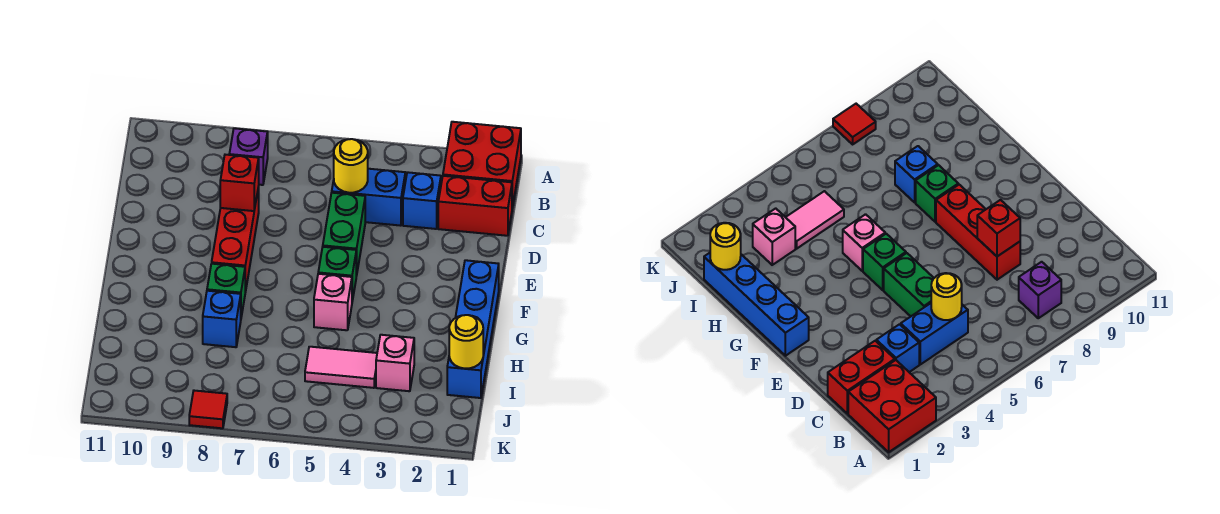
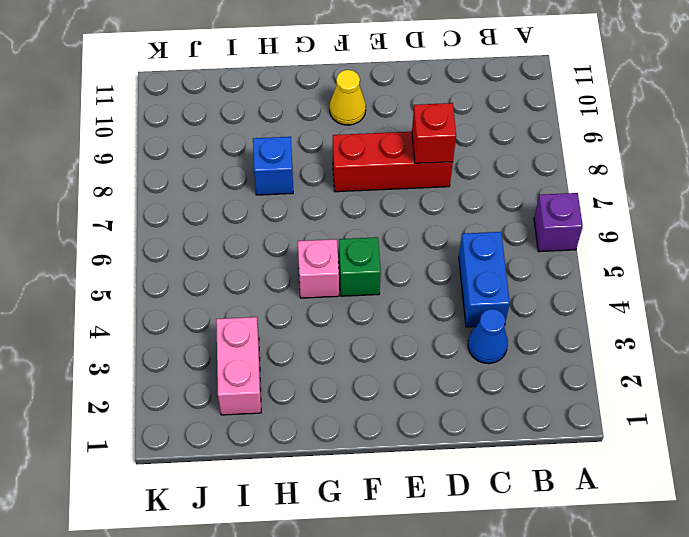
purple 1x1 brick [534,193,583,252] -> purple 1x1 brick moved to [229,128,268,185]
blue 1x1 cone [468,309,508,364] -> blue 1x1 brick [403,172,441,229]
yellow 1x1 cone [330,70,366,125] -> none
pink 1x2 brick [216,317,261,415] -> pink 1x1 brick [376,335,414,391]
none -> red 2x2 brick [443,122,521,208]
none -> red 1x2 brick [438,176,512,236]
none -> green 1x2 brick [323,193,365,276]

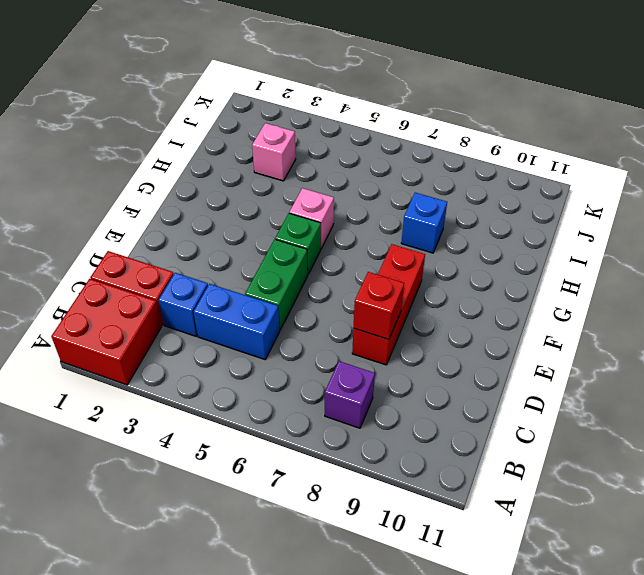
none -> blue 1x4 brick [447,260,499,398]
none -> green 1x1 brick [207,264,245,317]
none -> pink 1x2 tile [305,347,377,388]

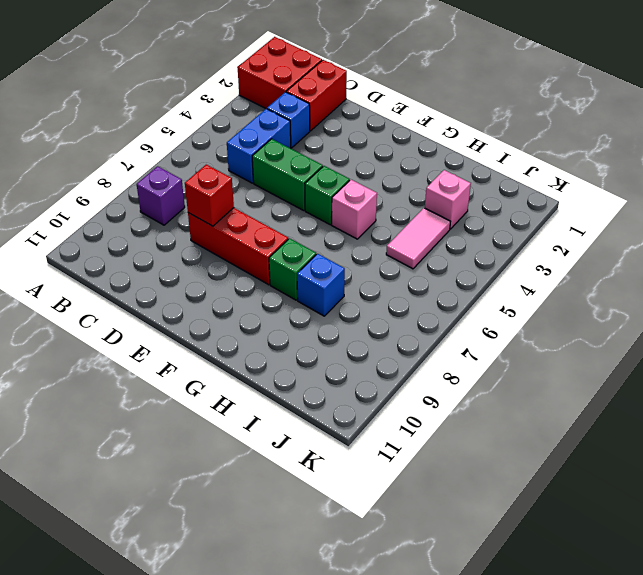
none -> blue 1x4 brick [447,260,499,398]
none -> red 1x1 tile [189,391,227,428]
none -> yellow 1x1 round brick [334,139,368,193]

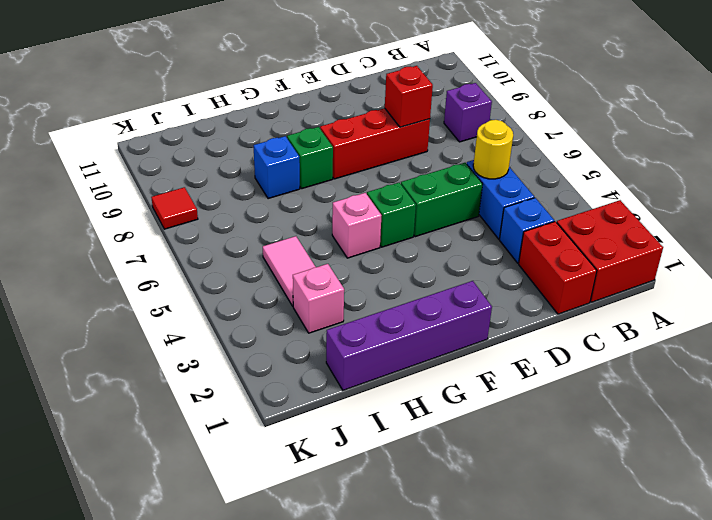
purple 1x4 brick [326,281,492,390] -> blue 1x4 brick [447,260,499,398]
none -> yellow 1x1 round brick [449,315,483,369]

